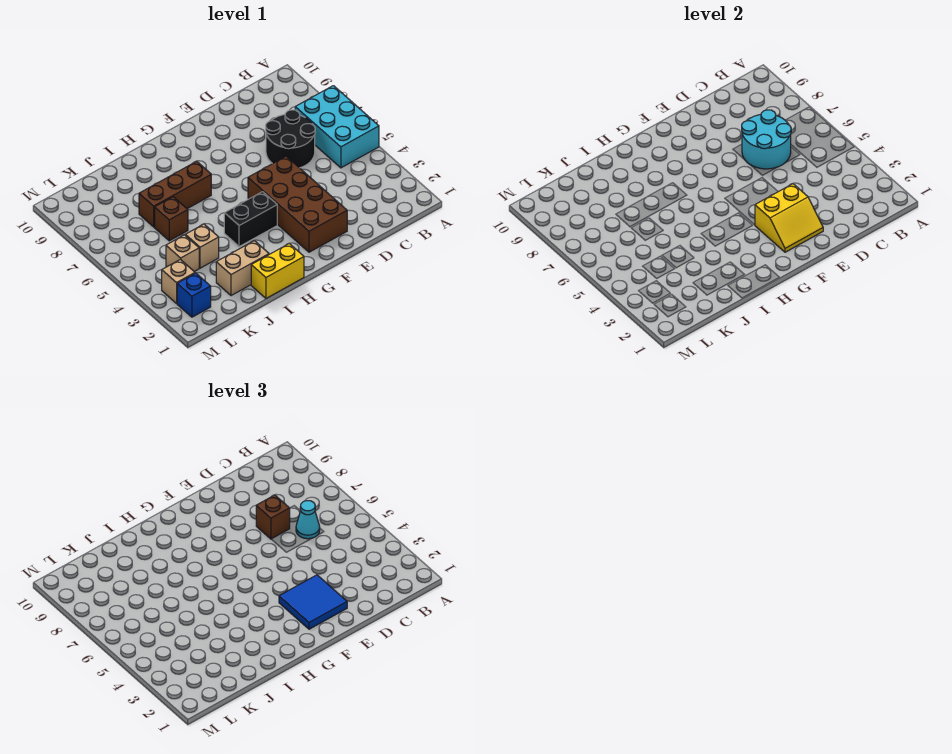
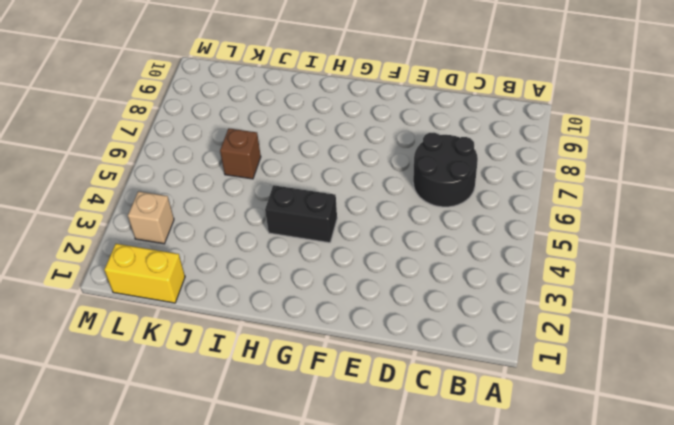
yellow 1x2 brick [104,244,185,303] -> yellow 1x2 brick moved to [251,244,304,298]
none -> cyan 2x3 brick [295,86,379,168]
none -> brown 2x4 brick [248,156,347,252]
none -> brown 1x3 brick [139,161,211,227]

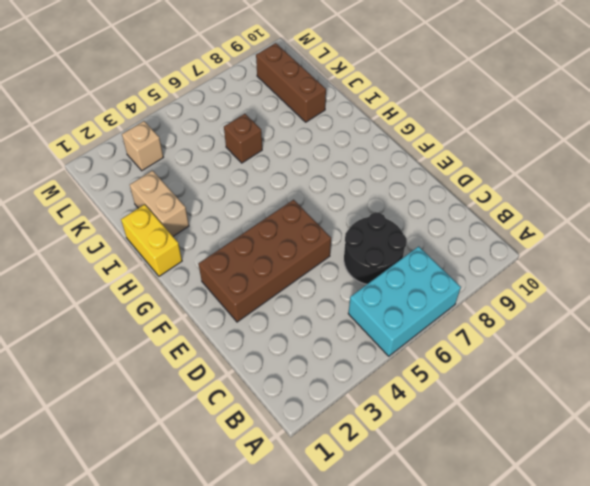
brown 1x3 brick [256,43,326,122] -> brown 1x3 brick moved to [139,161,211,227]
none -> black 1x2 brick [224,192,277,247]
none -> tan 1x1 brick [185,224,219,268]
none -> tan 1x1 brick [166,235,199,272]

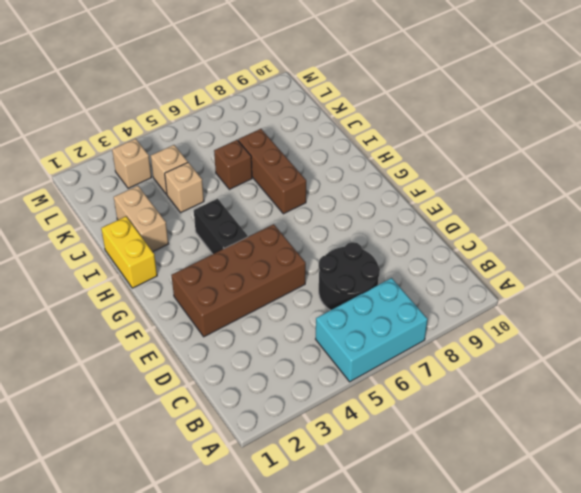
none -> blue 1x1 brick [177,273,211,317]
none -> cyan 2x2 round brick [742,110,791,169]
none -> yellow 2x2 slope [755,184,823,252]

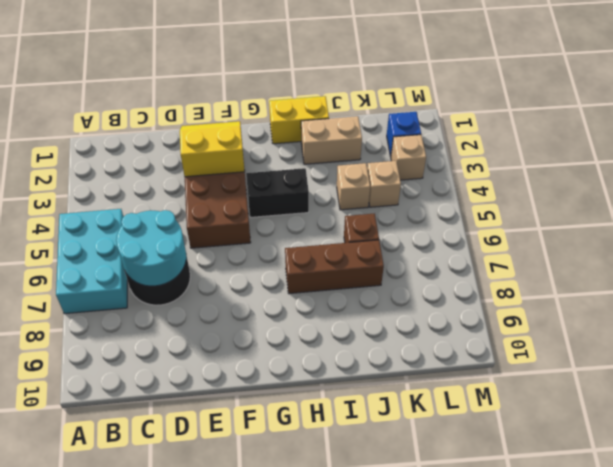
none -> cyan 1x1 cone [296,501,320,539]
none -> brown 1x1 brick [256,495,290,539]
none -> blue 2x2 tile [279,575,347,629]

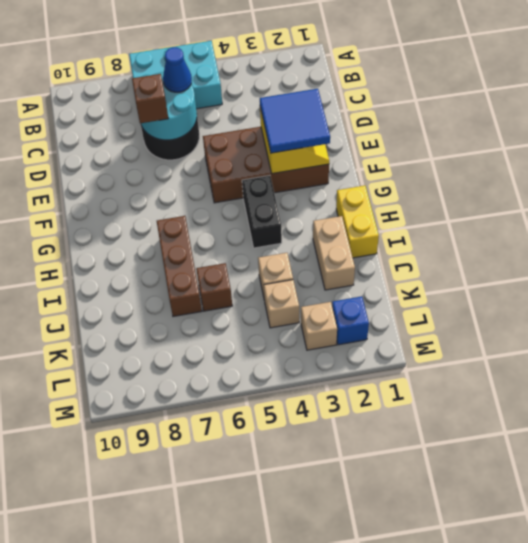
blue 1x1 cone [163,47,192,92] -> cyan 1x1 cone [296,501,320,539]

